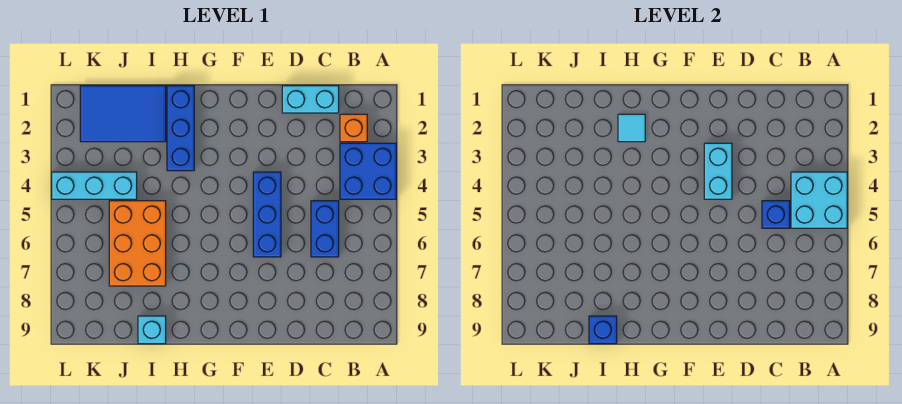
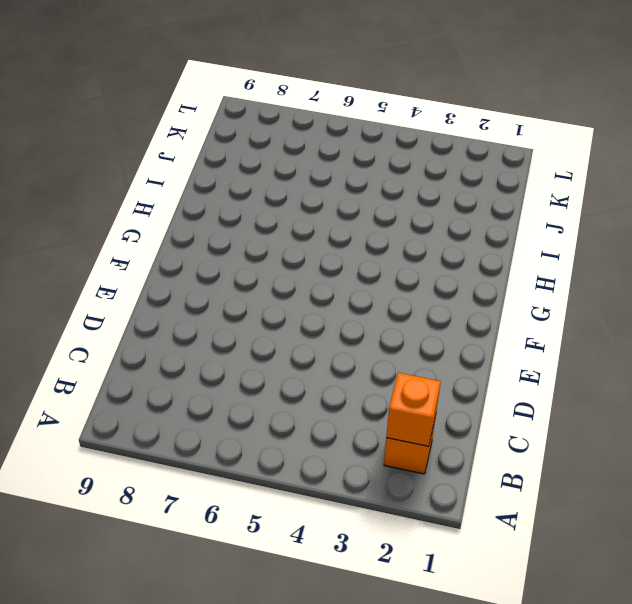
orange 1x1 brick [386,373,441,446] -> none
none -> blue 2x2 brick [340,143,396,199]
none -> cyan 1x2 brick [282,86,339,113]
none -> blue 1x2 brick [311,201,339,257]

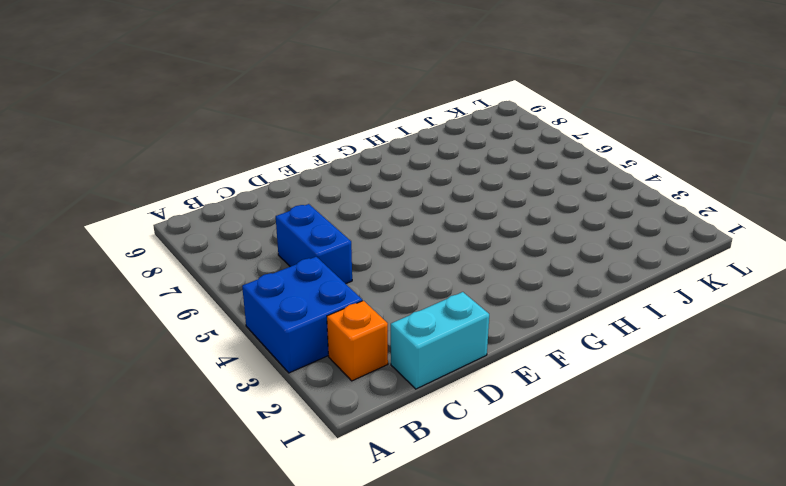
none -> blue 1x3 brick [253,172,281,257]
none -> blue 1x3 brick [167,86,194,171]
none -> blue 2x3 tile [80,86,166,142]

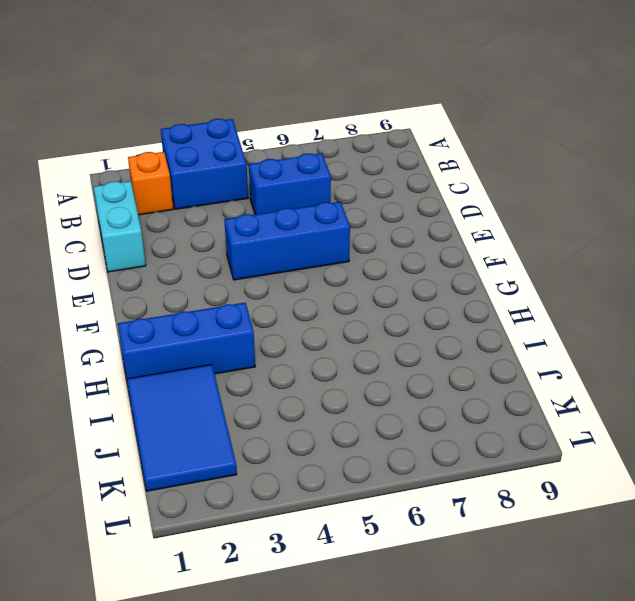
none -> orange 2x3 brick [109,201,166,286]
none -> cyan 1x1 brick [138,316,166,344]
none -> cyan 1x3 brick [52,172,137,199]

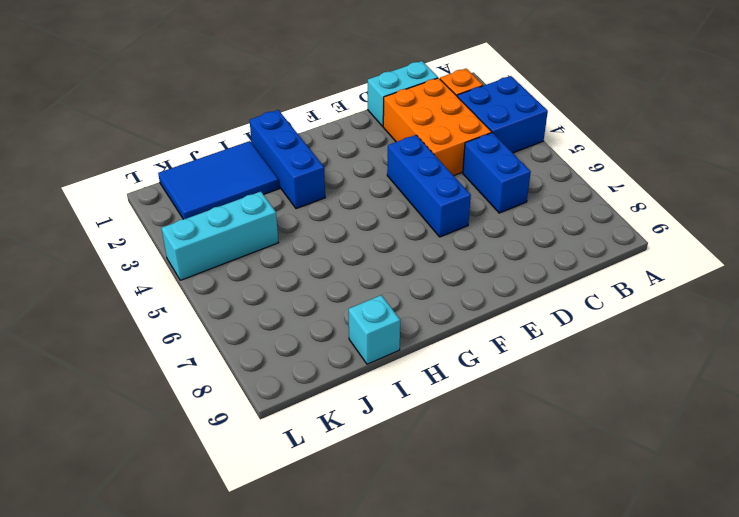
orange 2x3 brick [383,78,492,176] -> orange 2x3 brick moved to [109,201,166,286]
none -> cyan 2x2 brick [791,172,847,228]
none -> blue 1x1 brick [762,201,790,228]
none -> cyan 1x2 brick [704,143,732,199]

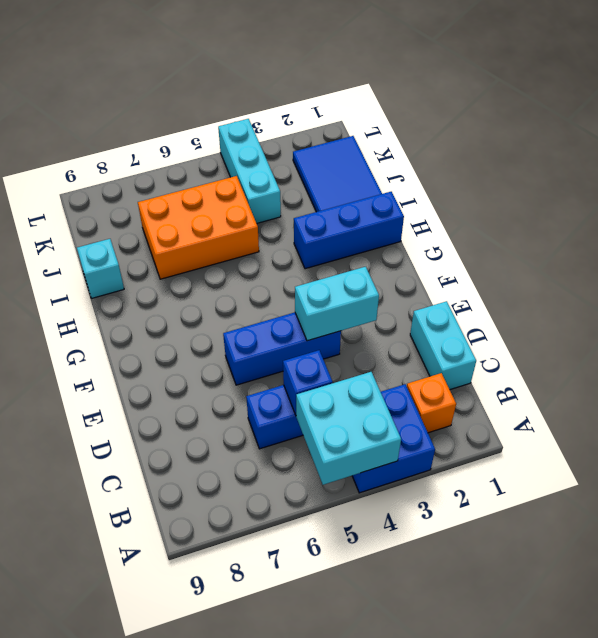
none -> cyan 1x1 tile [618,114,645,142]
none -> blue 1x1 brick [589,316,617,344]

